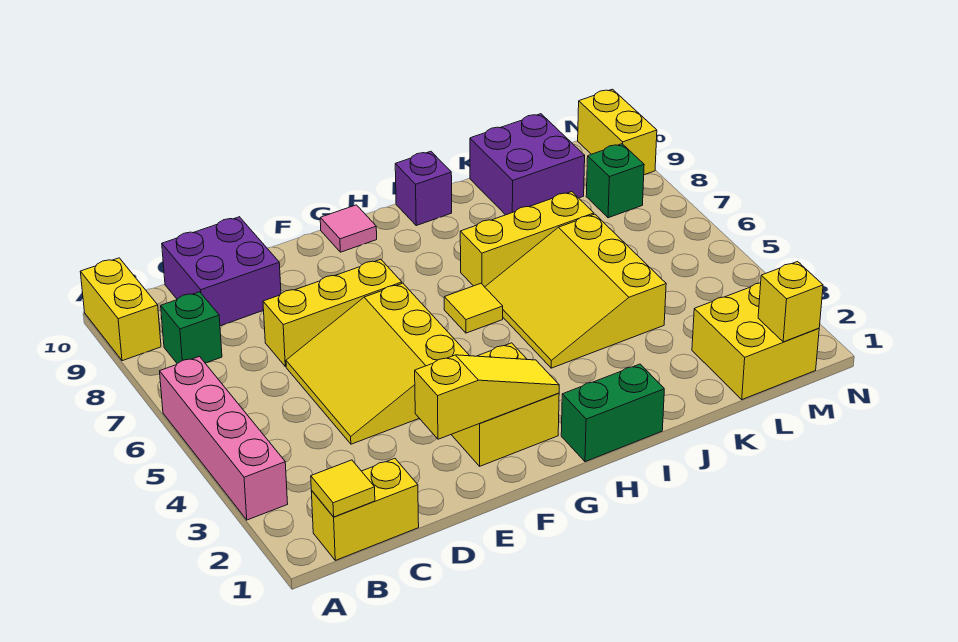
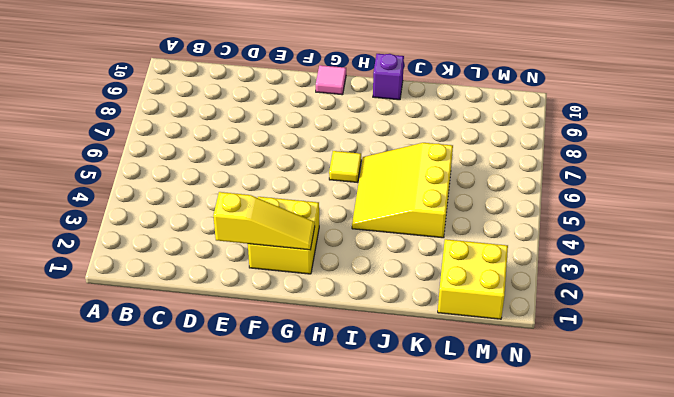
none -> pink 1x4 brick [160,356,288,520]
none -> yellow 1x2 brick [80,258,161,361]
none -> yellow 1x2 brick [311,458,419,560]

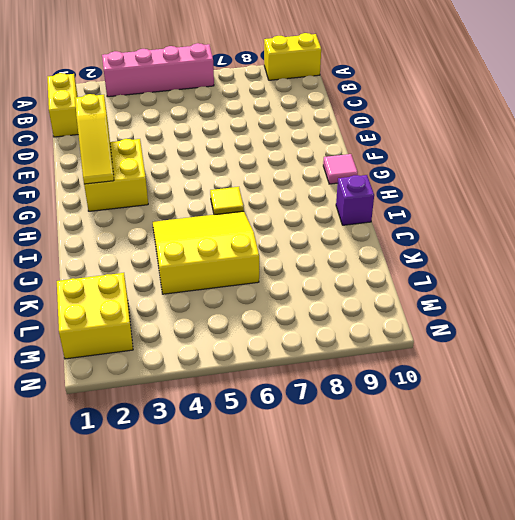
none -> green 1x1 brick [161,292,222,363]
none -> purple 2x2 brick [162,217,281,326]
none -> yellow 3x3 slope [286,283,469,444]

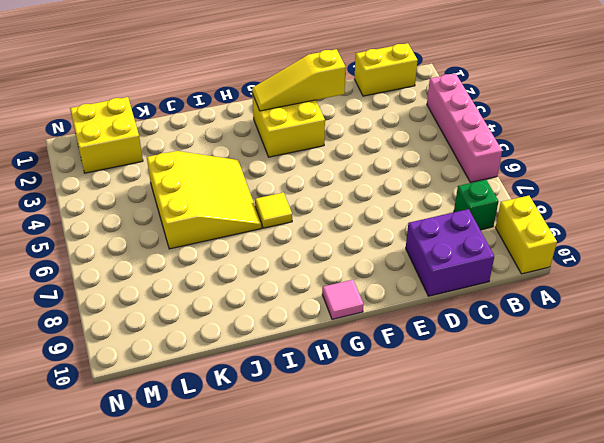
none -> yellow 3x3 slope [286,283,469,444]
none -> yellow 1x3 brick [263,259,402,367]
none -> green 1x2 brick [561,364,664,462]

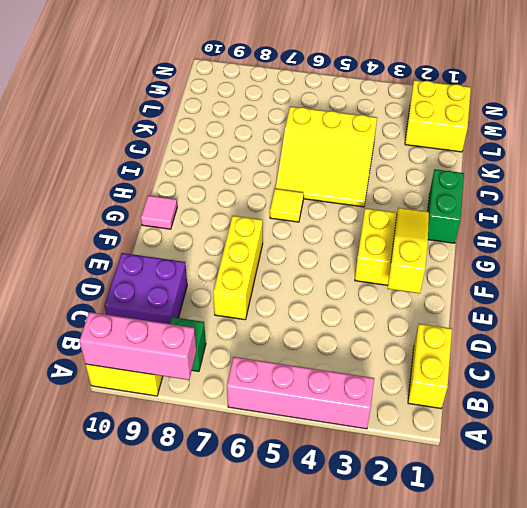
pink 1x3 brick [79,312,197,380] -> none
none -> yellow 3x3 slope [286,283,469,444]
none -> yellow 1x3 brick [460,192,594,287]
none -> purple 1x1 brick [395,151,452,226]

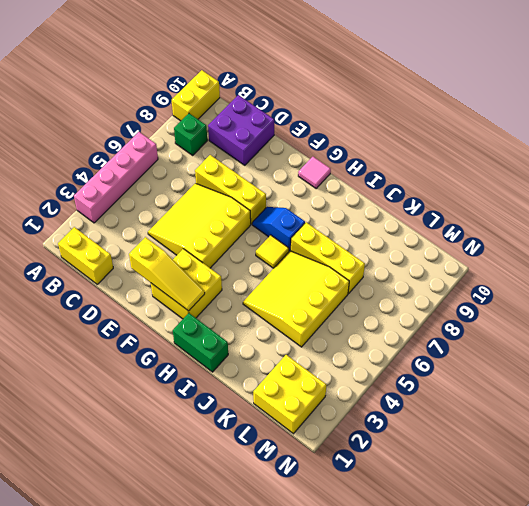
blue 1x2 slope [252,207,305,251] -> none
none -> purple 1x1 brick [395,151,452,226]
none -> purple 2x2 brick [470,114,585,215]
none -> green 1x1 brick [586,144,644,218]

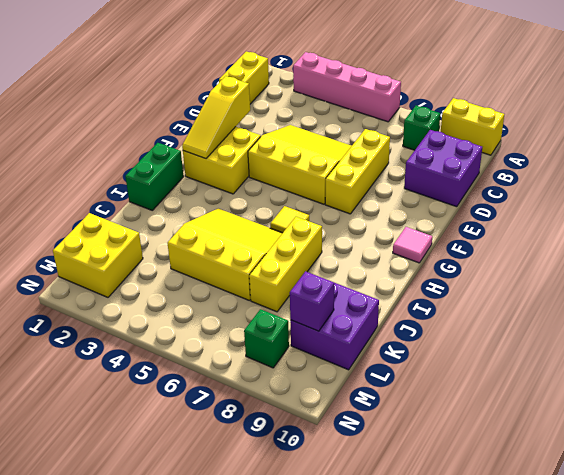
purple 1x1 brick [290,271,334,331] -> purple 1x1 brick moved to [395,151,452,226]
none -> yellow 1x2 brick [578,89,657,175]
none -> yellow 1x1 tile [311,460,375,517]
none -> yellow 1x1 brick [758,262,823,342]

